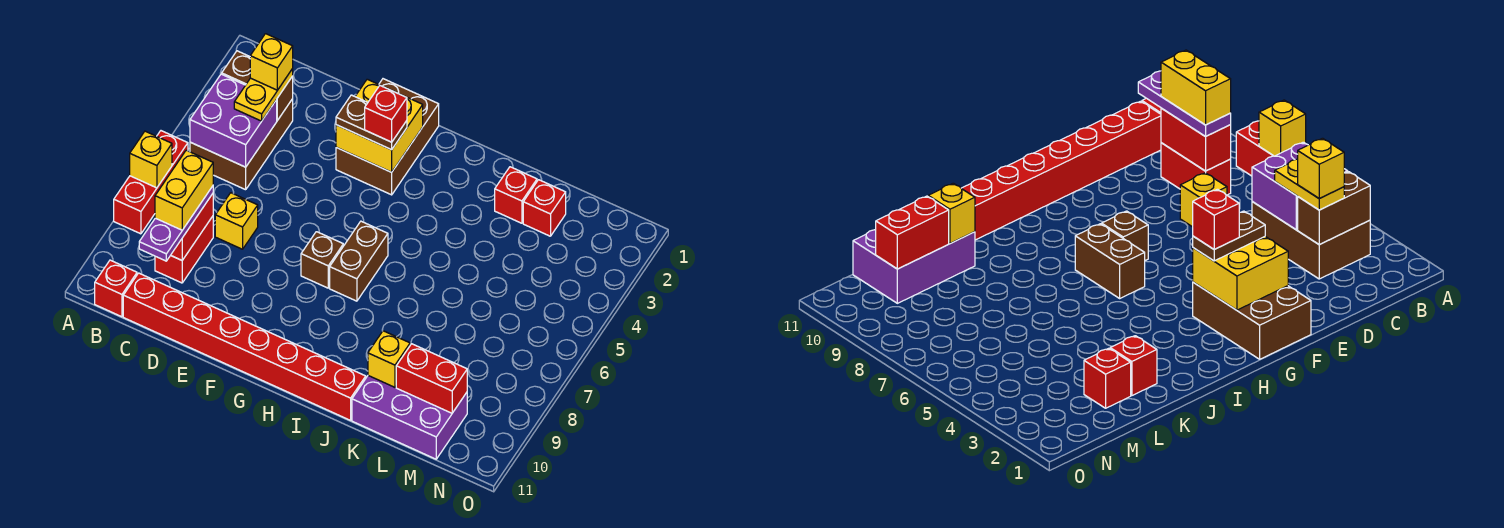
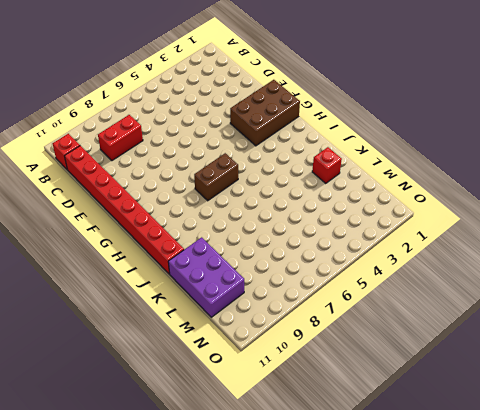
none -> red 1x3 brick [114,131,188,234]
none -> brown 2x3 brick [190,99,293,190]
none -> yellow 1x1 brick [215,193,258,249]

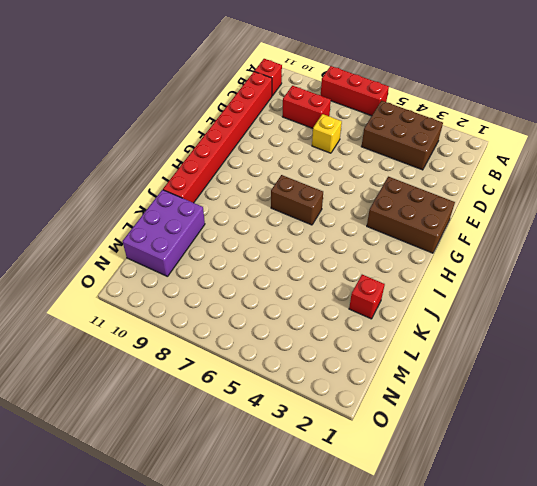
none -> brown 1x1 brick [301,232,343,288]
none -> red 1x1 brick [523,180,566,236]
none -> yellow 1x1 brick [130,131,172,188]

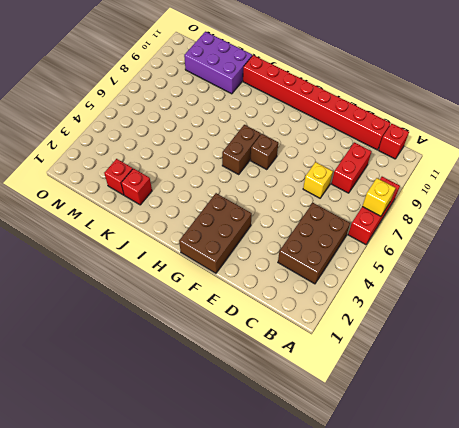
none -> brown 1x2 brick [222,51,293,120]
none -> purple 2x2 brick [190,74,277,167]
none -> red 1x2 brick [171,194,213,260]

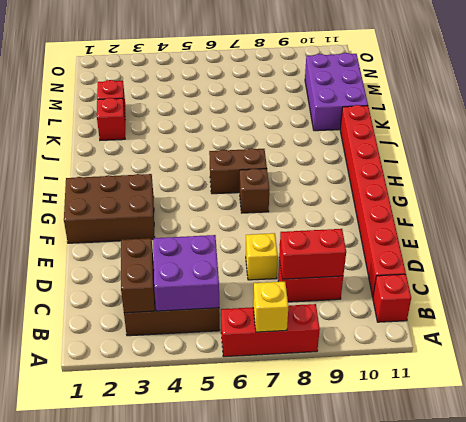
none -> yellow 2x2 brick [336,79,423,172]
none -> yellow 1x1 brick [368,331,410,387]
none -> red 1x2 brick [396,344,467,413]

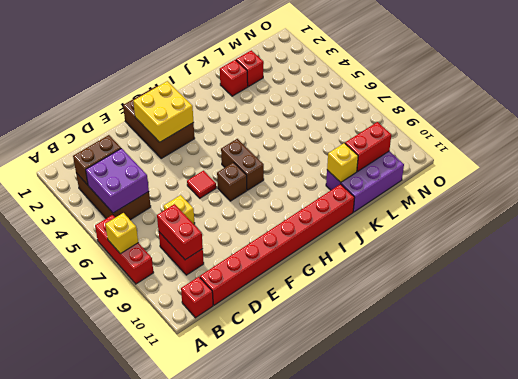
red 1x1 tile [187,171,216,198] -> none
none -> yellow 1x2 plate [234,69,293,121]
none -> purple 1x3 plate [139,186,213,261]
none -> brown 1x2 plate [336,95,407,150]

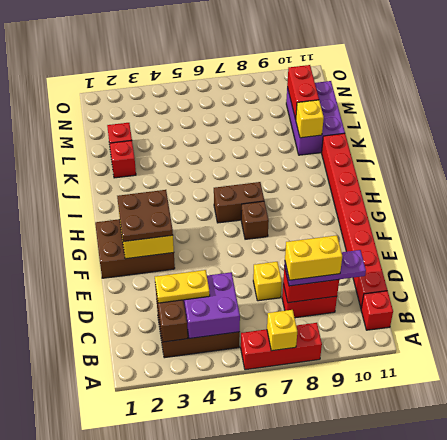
brown 2x2 plate [117,190,173,242] -> brown 1x2 plate [336,95,407,150]
none -> yellow 1x1 brick [250,34,293,90]
none -> red 1x1 brick [365,86,407,142]

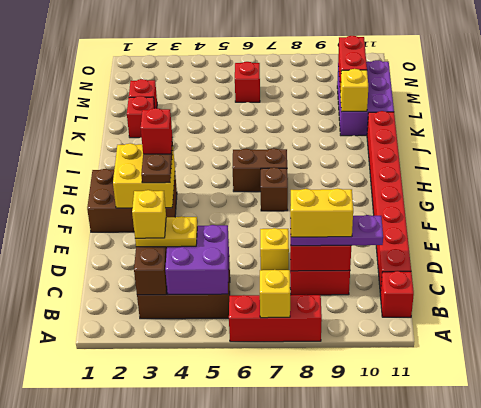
red 1x1 brick [235,62,260,102] -> none

